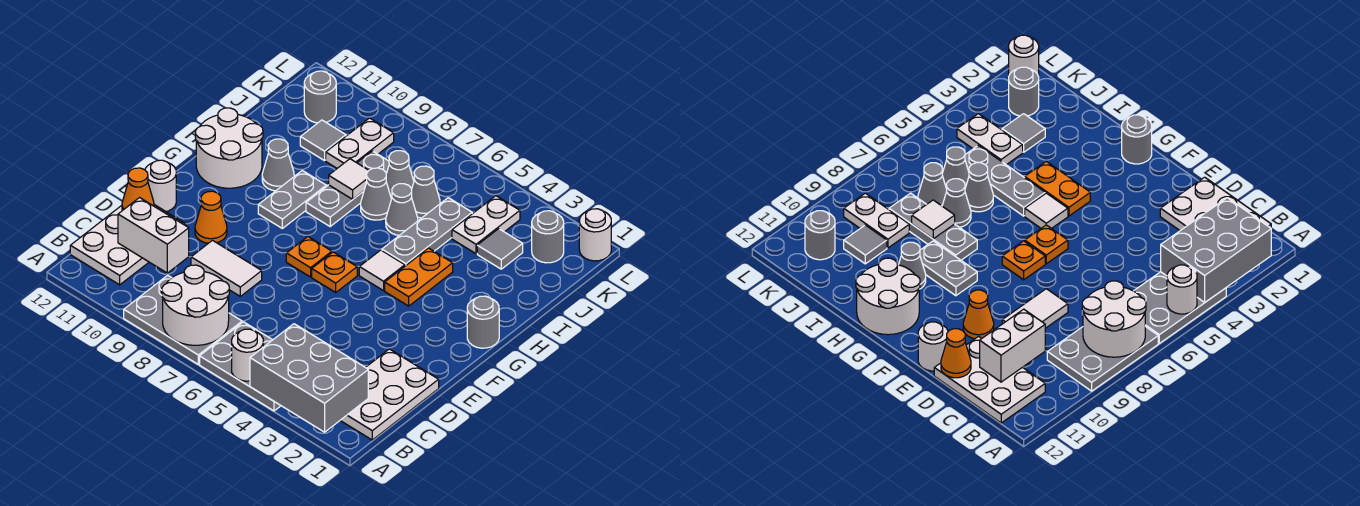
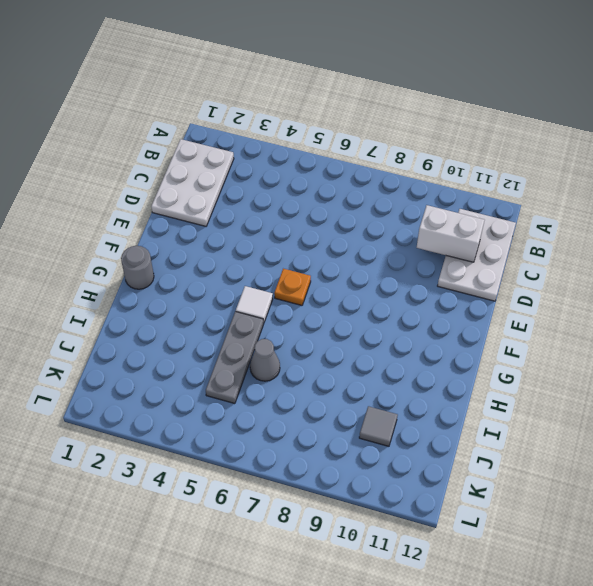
none -> grey 2x3 plate [200,322,281,411]
none -> grey 2x3 plate [124,275,242,364]
none -> white 1x2 tile [191,240,262,296]
none -> orange 1x1 cone [195,191,227,243]

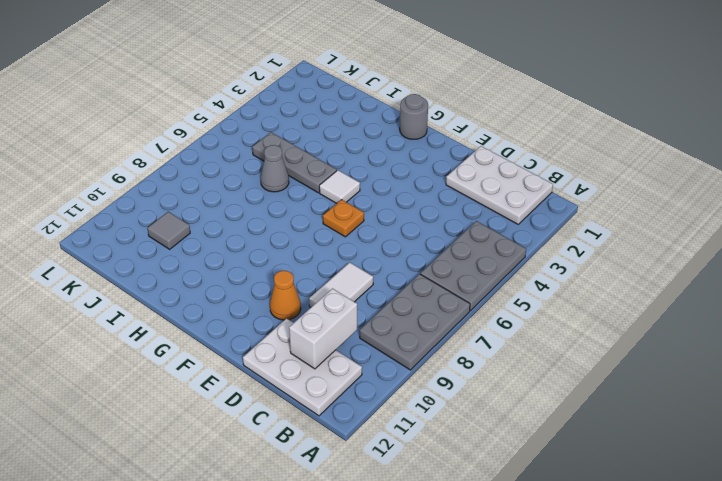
none -> white 1x1 round brick [145,160,176,212]
none -> orange 1x1 plate [286,237,332,277]
none -> orange 1x2 plate [385,248,453,306]
none -> grey 1x2 plate [258,171,326,228]

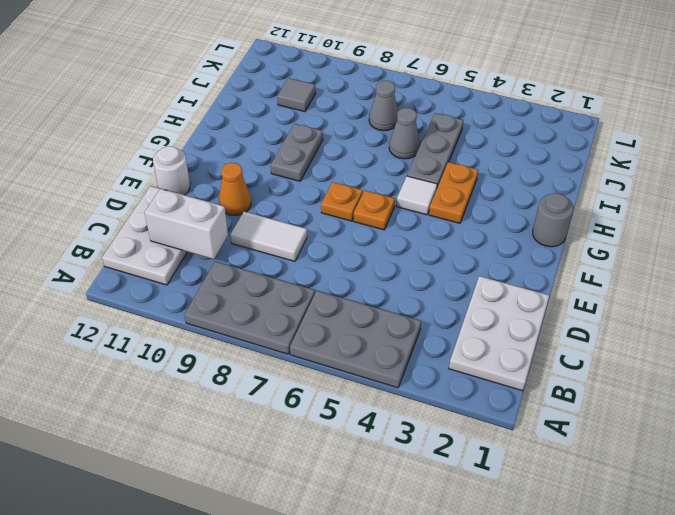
none -> white 2x2 round brick [195,108,263,188]
none -> grey 1x3 plate [306,151,389,226]
none -> grey 1x1 cone [262,139,294,191]
none -> grey 1x1 cone [361,168,391,220]

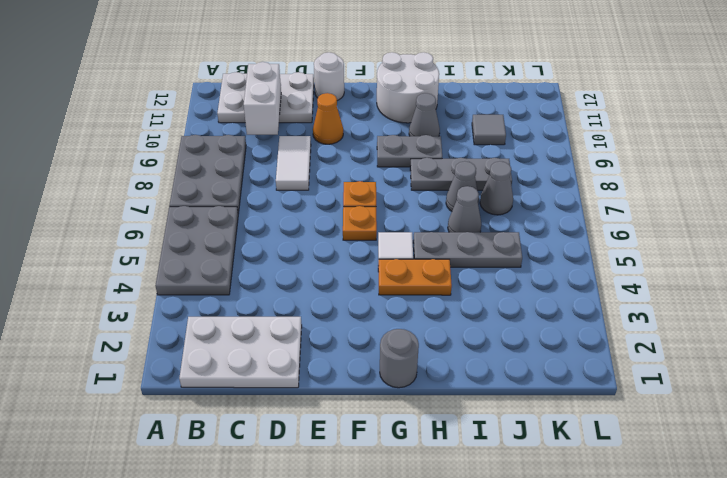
none -> grey 1x1 tile [477,229,523,269]
none -> white 1x2 plate [452,196,520,254]
none -> grey 1x1 cone [412,166,440,218]
none -> white 1x2 plate [326,118,394,168]

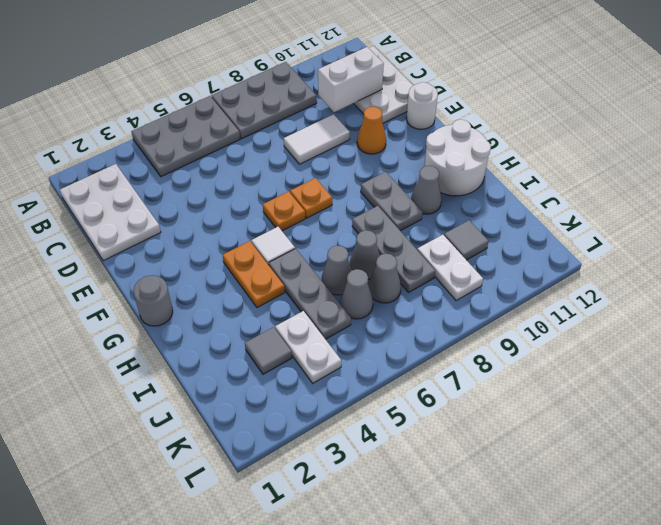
none -> grey 1x1 round brick [532,211,564,263]
none -> grey 1x1 round brick [304,71,336,123]
none -> white 1x1 round brick [579,209,611,261]
none -> grey 2x3 brick [250,324,368,432]

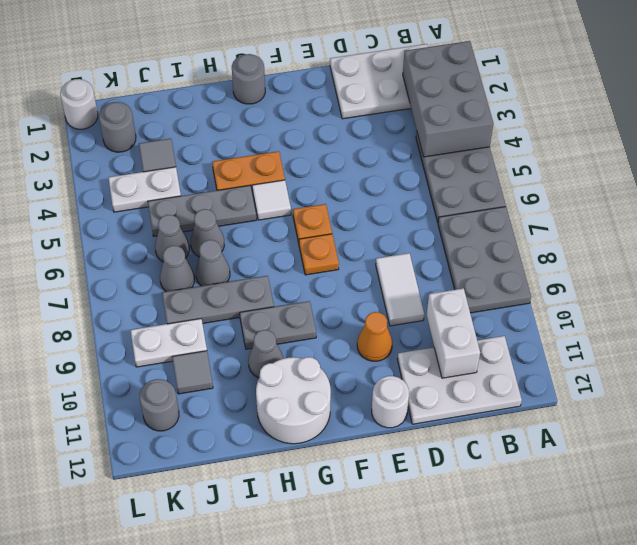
none -> white 1x1 round brick [232,329,264,381]
none -> white 2x2 round brick [162,265,229,345]
none -> orange 1x1 cone [122,168,154,211]
none -> white 1x1 tile [329,159,369,199]

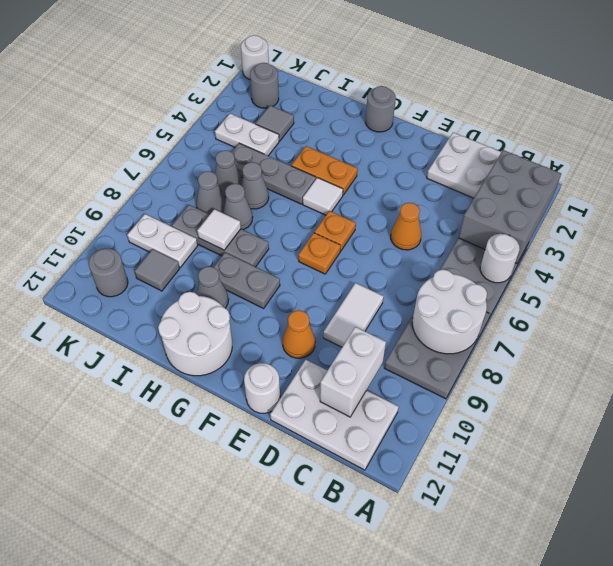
orange 1x1 cone [391,203,421,250] -> orange 1x1 cone moved to [122,168,154,211]

